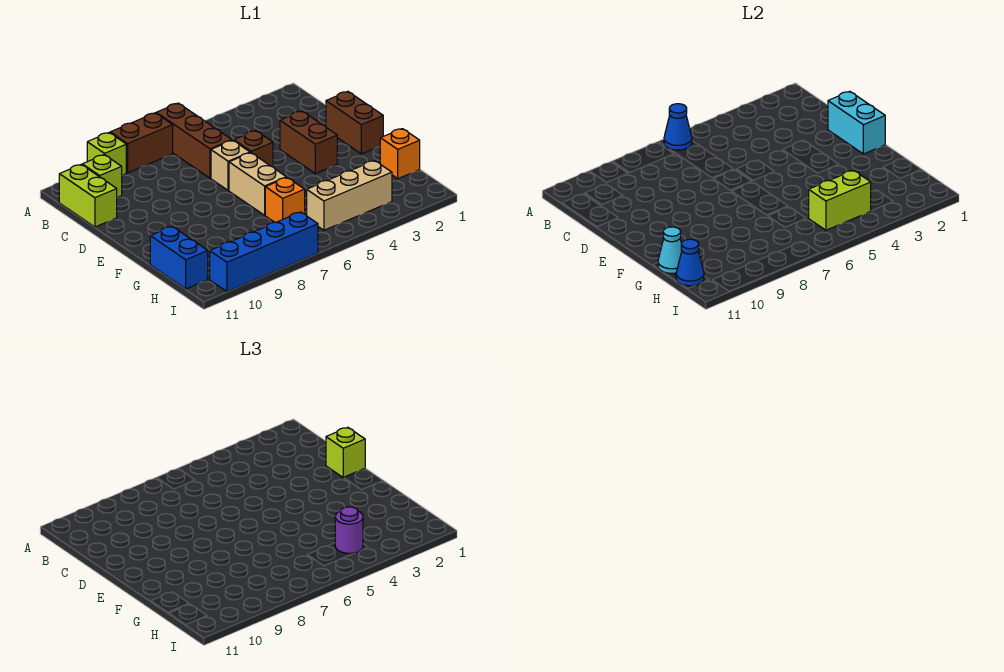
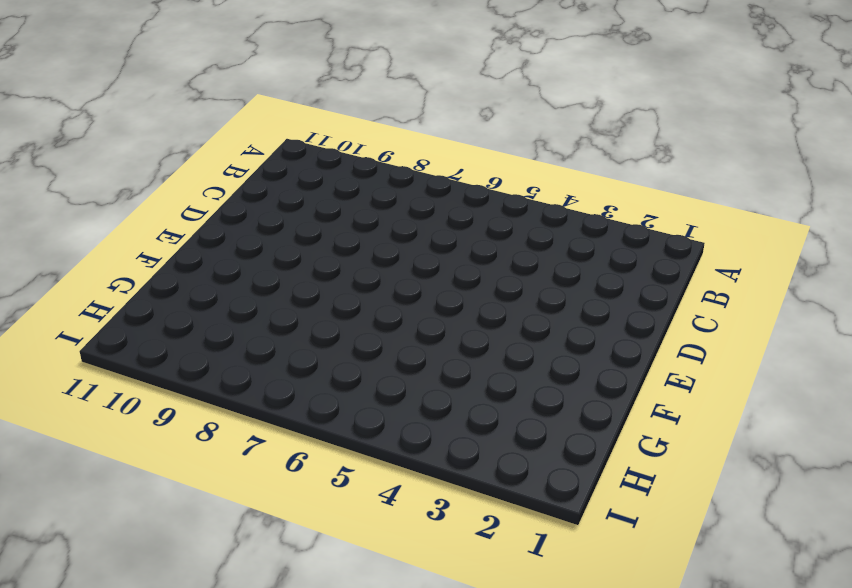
none -> brown 1x3 brick [156,103,232,178]
none -> brown 1x2 brick [110,113,173,173]
none -> lime 1x1 brick [87,133,126,175]

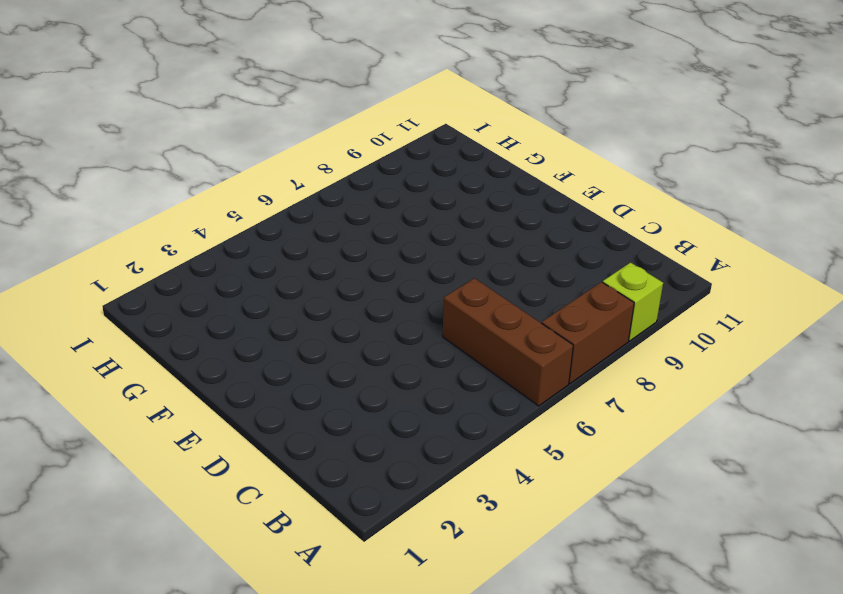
none -> lime 1x1 brick [82,155,122,197]
none -> lime 1x2 brick [59,164,117,227]
none -> brown 1x2 brick [326,91,383,154]

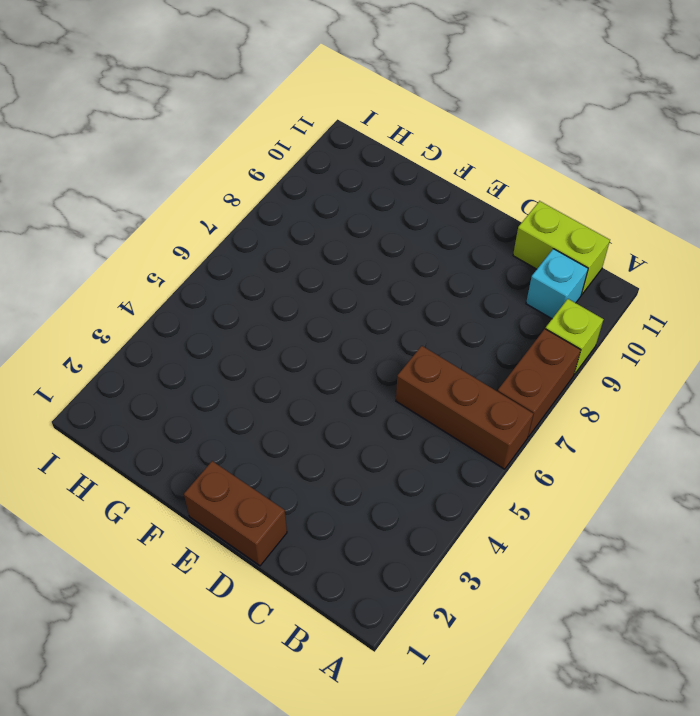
cyan 1x1 brick [526,249,588,319] -> lime 1x1 brick [82,155,122,197]
none -> brown 1x2 brick [280,111,337,174]
none -> brown 1x1 brick [234,131,273,167]
none -> tan 1x1 brick [211,140,250,191]

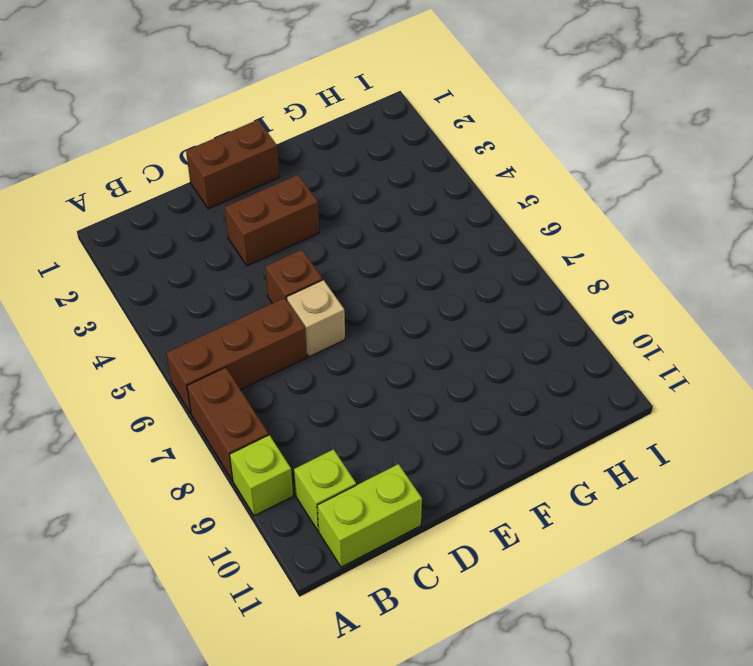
none -> tan 1x2 brick [229,153,286,215]
none -> orange 1x1 brick [380,129,420,179]
none -> orange 1x1 brick [265,178,305,222]

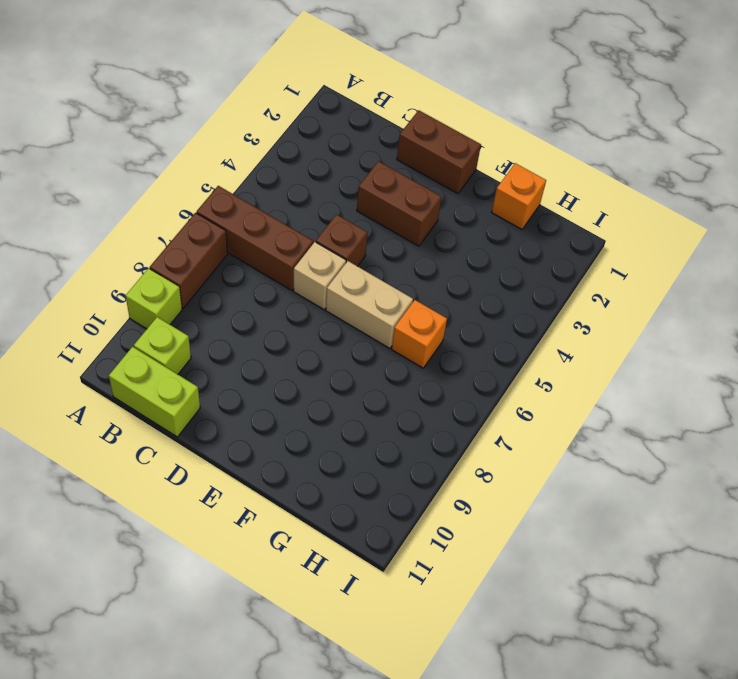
none -> blue 1x2 brick [150,227,208,289]
none -> tan 1x3 brick [307,161,392,230]
none -> blue 1x4 brick [210,212,318,292]

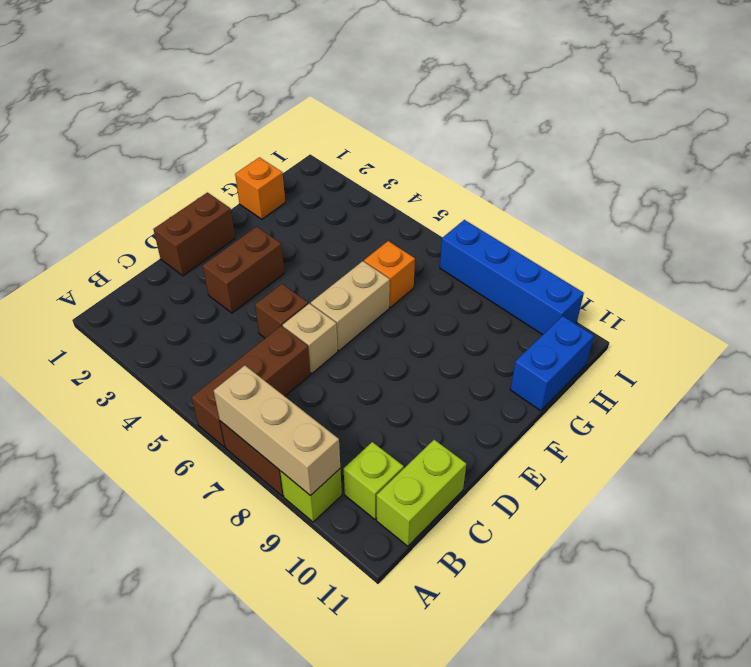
tan 1x3 brick [214,365,340,496] -> tan 1x3 brick moved to [307,161,392,230]
none -> blue 1x1 cone [664,104,692,150]
none -> cyan 1x2 brick [828,91,885,154]
none -> cyan 1x1 cone [658,227,682,273]

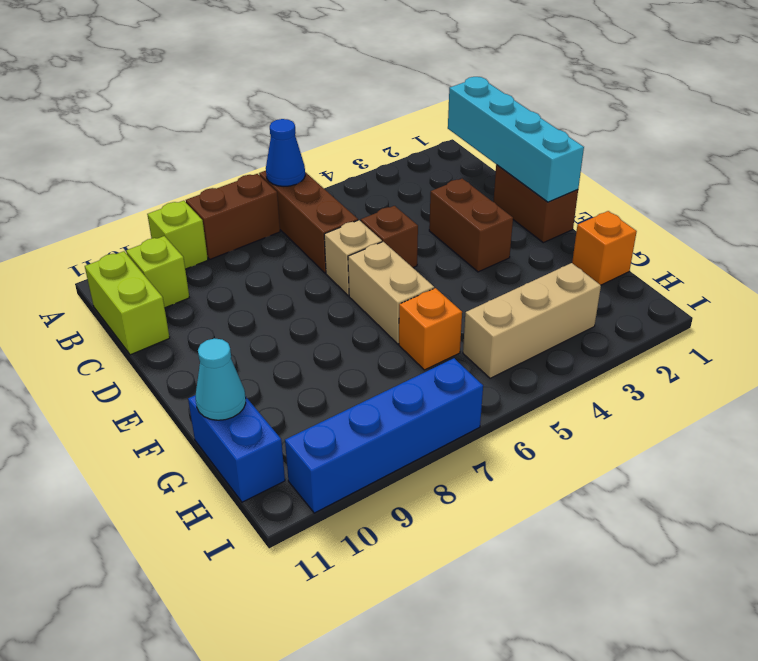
cyan 1x4 brick [448,77,584,202] -> cyan 1x2 brick [828,91,885,154]
none -> lime 1x2 brick [809,170,871,230]
none -> blue 1x1 cone [676,239,704,286]
none -> lime 1x1 brick [326,427,365,478]

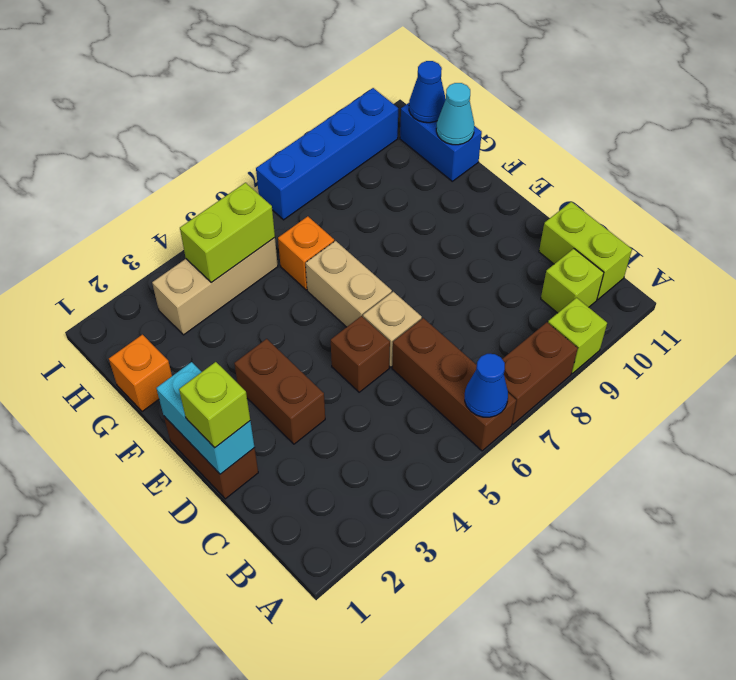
none -> purple 1x1 round brick [335,507,363,553]

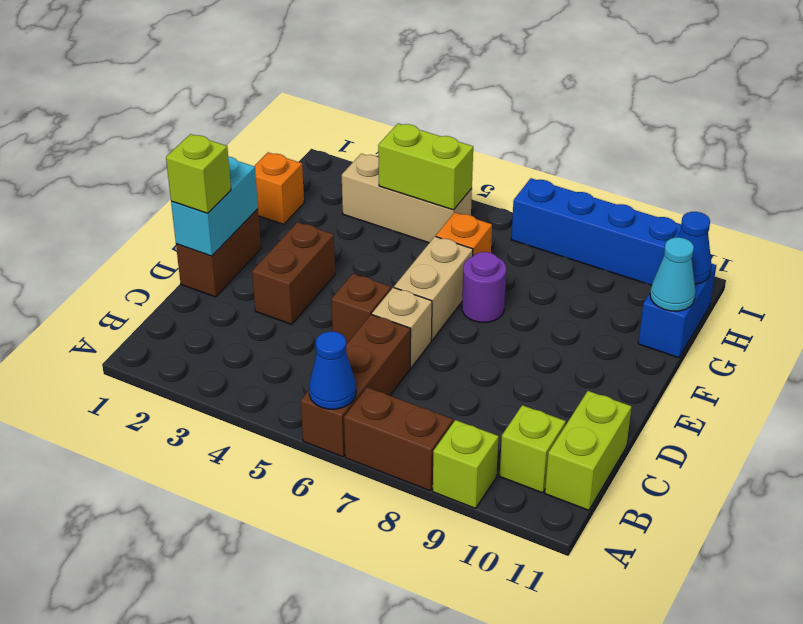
purple 1x1 round brick [462,252,506,322] -> purple 1x1 round brick moved to [335,507,363,553]

